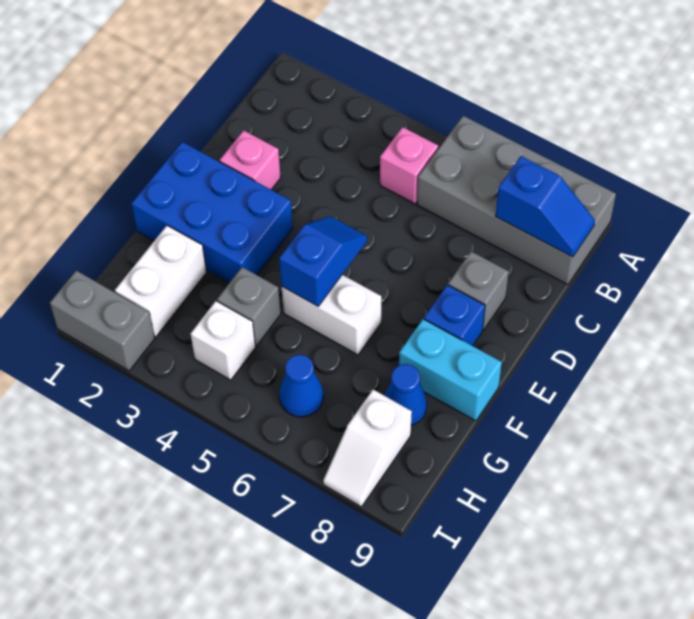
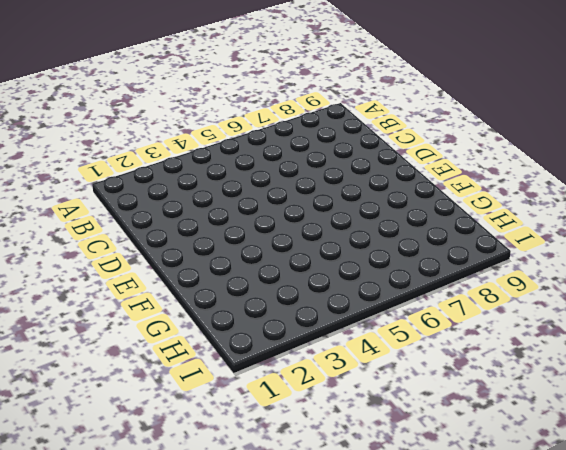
none -> grey 2x4 brick [417,116,616,285]
none -> pink 1x1 brick [380,127,438,204]
none -> pink 1x1 brick [220,130,281,190]

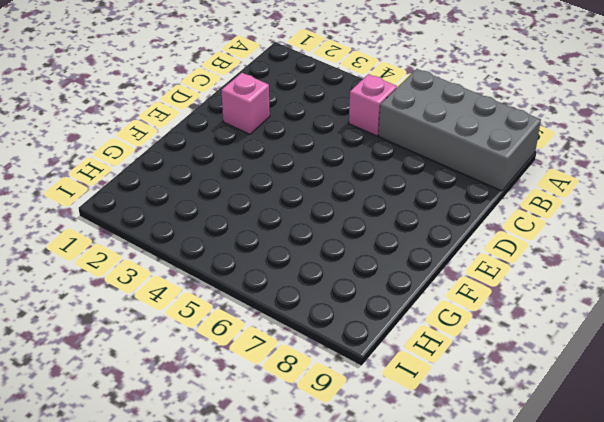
none -> grey 1x1 brick [448,251,509,330]
none -> blue 2x3 brick [131,142,293,283]
none -> blue 1x1 brick [424,285,485,346]

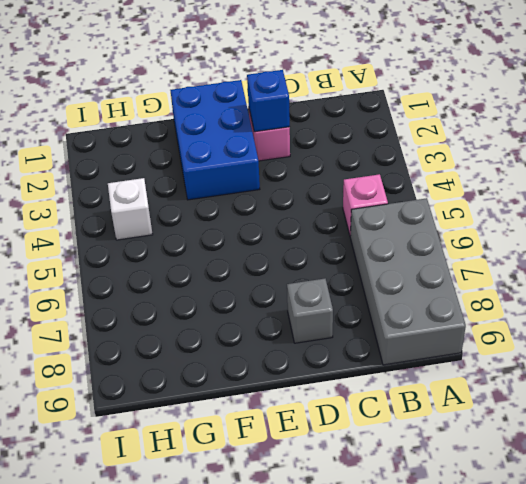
blue 1x1 brick [247,70,290,132] -> blue 1x1 brick moved to [424,285,485,346]
none -> white 1x2 brick [282,275,381,355]
none -> cyan 1x2 brick [399,319,502,421]
none -> white 1x2 brick [115,226,206,337]

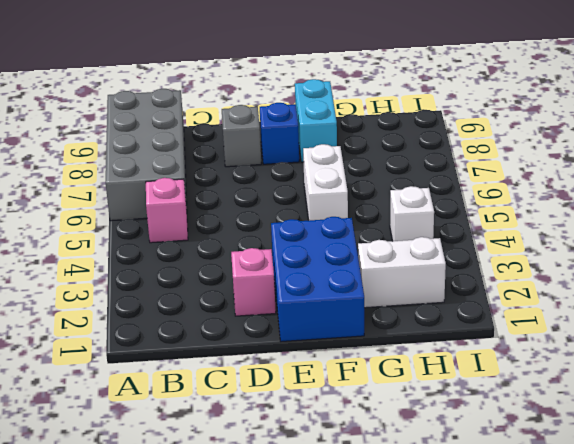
none -> grey 1x1 brick [217,267,281,346]
none -> blue 1x1 cone [384,364,427,425]
none -> blue 1x1 cone [279,355,323,417]

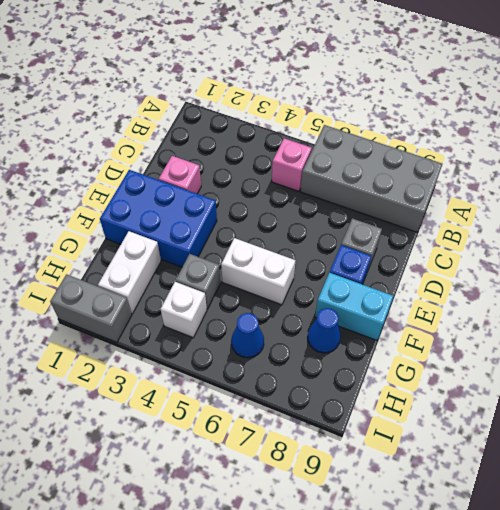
none -> white 1x2 slope [323,390,412,507]
none -> blue 1x2 slope [495,156,595,257]
none -> blue 1x2 slope [279,216,367,306]

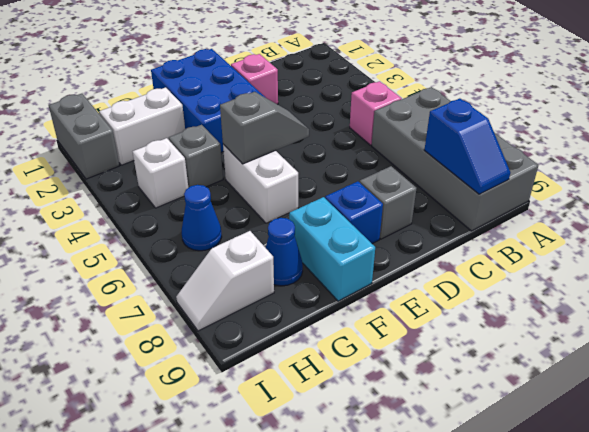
grey 1x2 slope [220,92,309,164] -> blue 1x2 slope [279,216,367,306]

